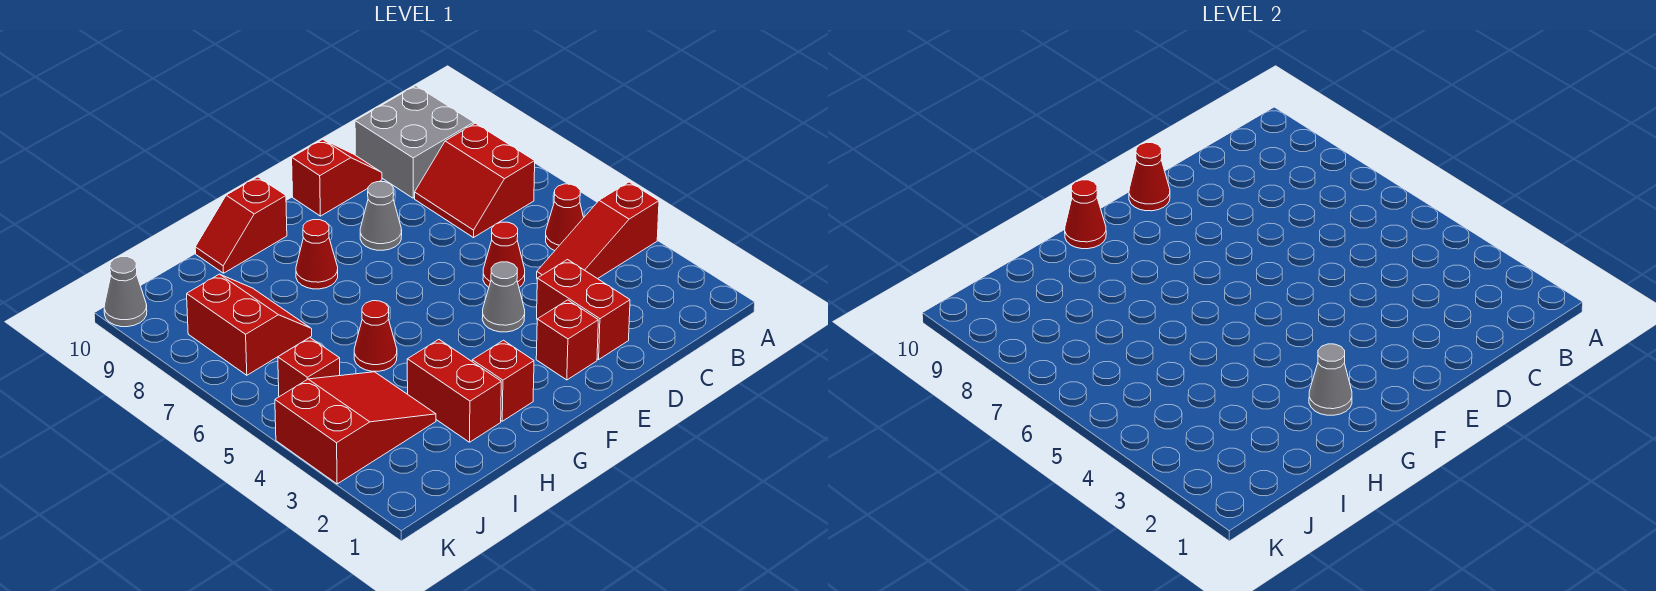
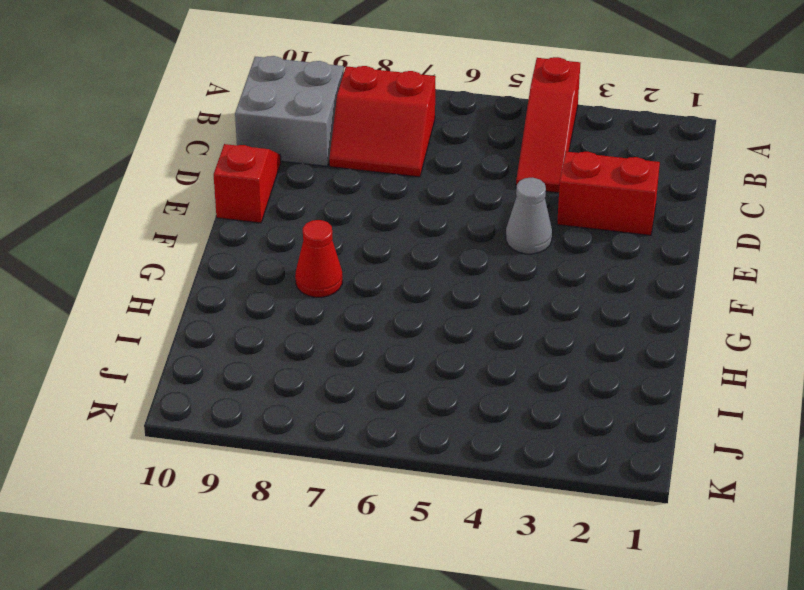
none -> red 1x1 cone [546,184,584,250]
none -> red 1x1 cone [483,222,525,287]
none -> red 1x1 brick [536,300,598,380]

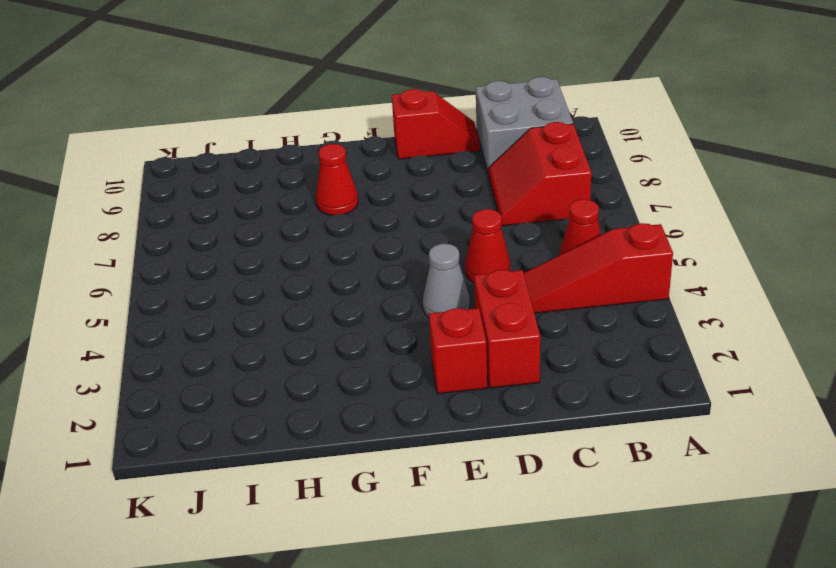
none -> grey 1x1 cone [360,182,402,250]
none -> red 1x1 brick [472,340,534,421]
none -> red 1x2 slope [195,177,287,273]

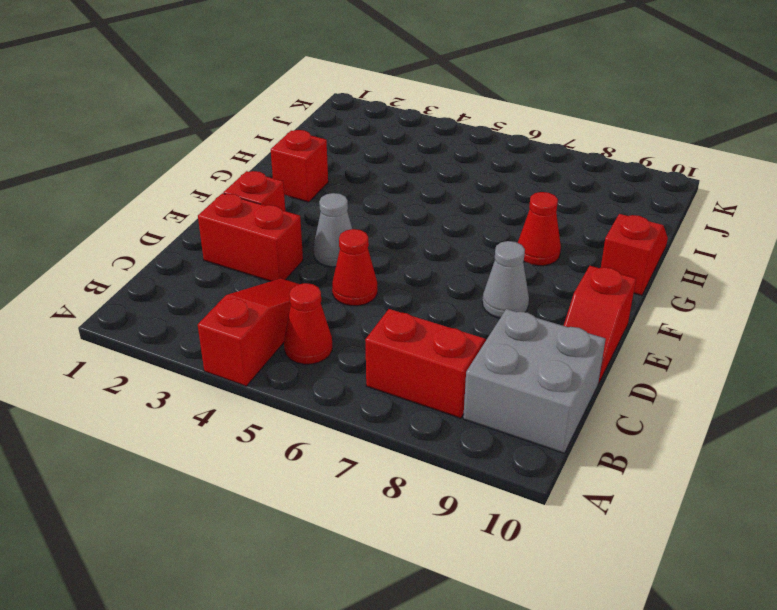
none -> red 1x2 brick [407,340,501,442]
none -> red 1x1 cone [354,301,397,371]
none -> red 2x3 slope [275,372,436,484]

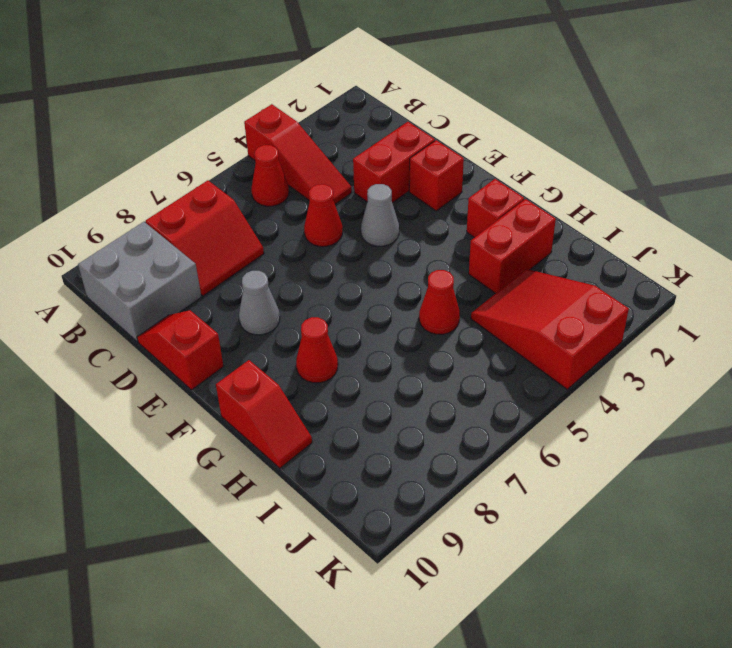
none -> red 2x2 slope [187,274,312,375]
none -> red 1x1 brick [278,338,340,397]
none -> grey 1x1 cone [104,257,147,327]

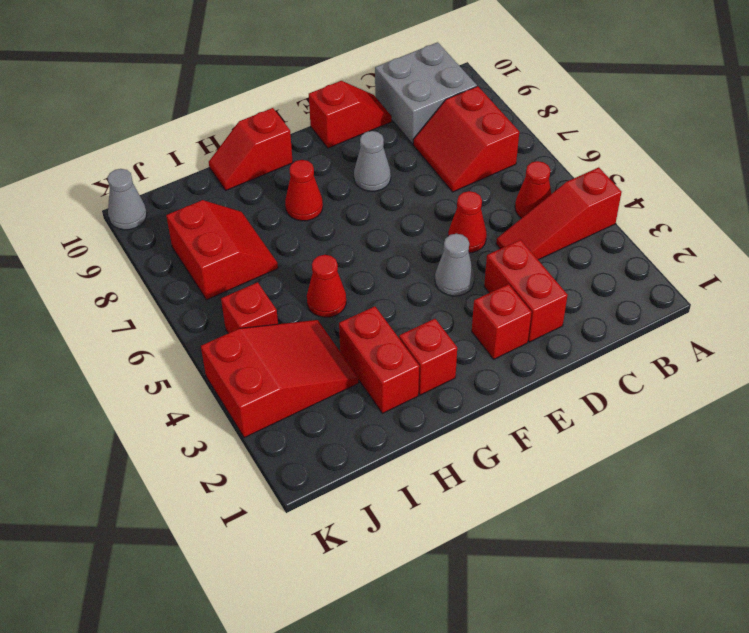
none -> red 1x1 cone [1129,143,1170,211]
none -> grey 1x1 cone [1309,344,1352,415]
none -> red 1x1 cone [1065,180,1106,249]

